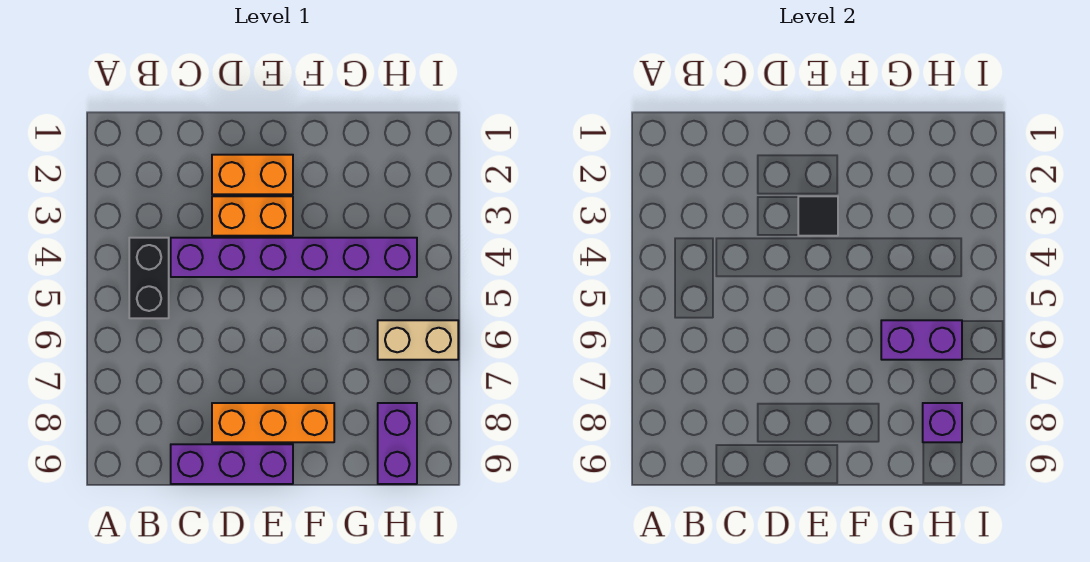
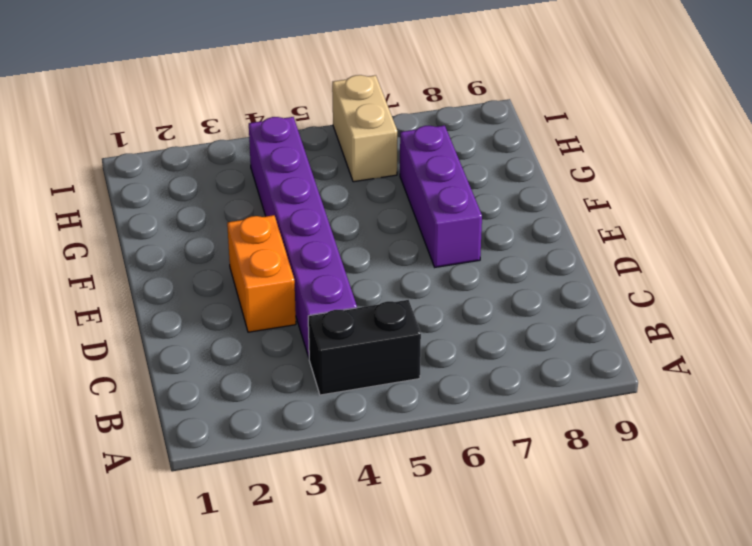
purple 1x3 brick [400,125,482,267] -> purple 1x3 brick moved to [171,444,293,484]
none -> orange 1x2 brick [212,155,293,194]
none -> orange 1x3 brick [212,403,334,442]

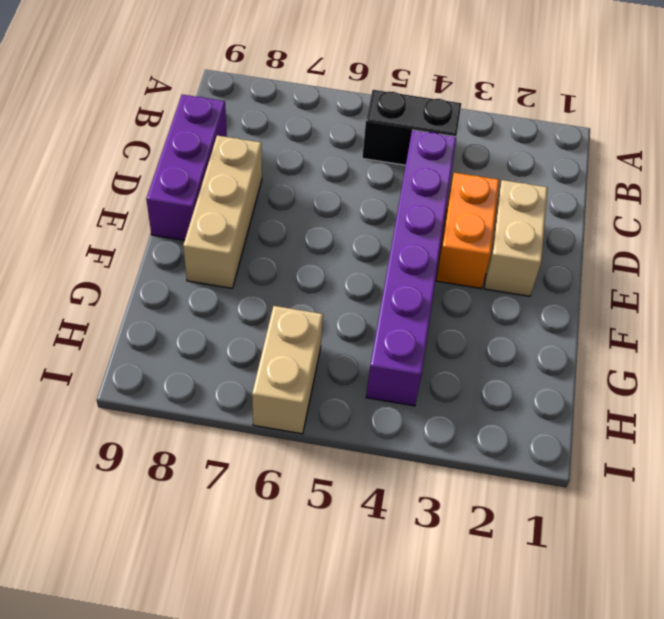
tan 1x2 brick [484,180,548,296] -> orange 1x2 brick [212,155,293,194]
tan 1x3 brick [183,136,262,288] -> orange 1x3 brick [212,403,334,442]
none -> purple 1x2 brick [378,403,417,484]
none -> black 1x1 tile [798,196,838,236]

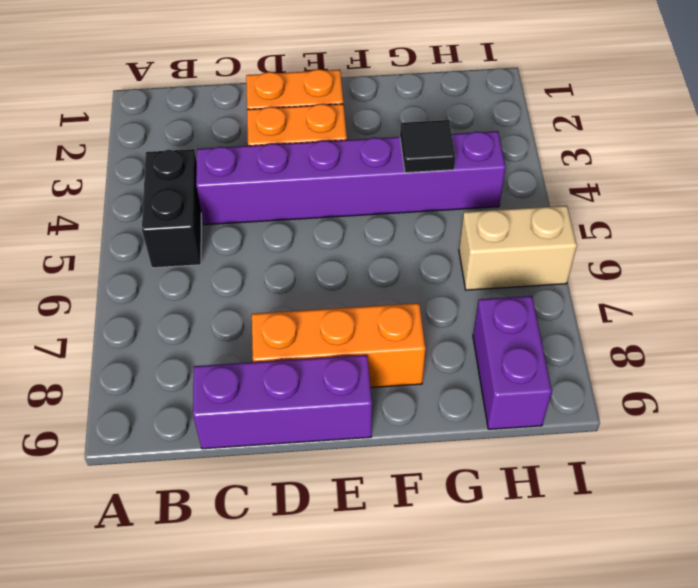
black 1x1 tile [400,120,455,173] -> black 1x1 tile moved to [798,196,838,236]
none -> purple 1x2 brick [881,320,962,360]
none -> purple 1x1 brick [923,403,962,442]

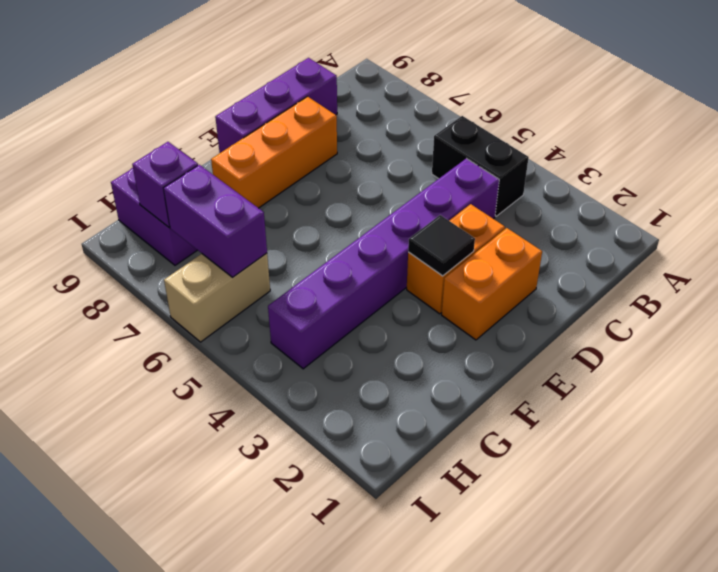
purple 1x2 brick [164,165,267,277] -> purple 1x2 brick turned to [881,320,962,360]

